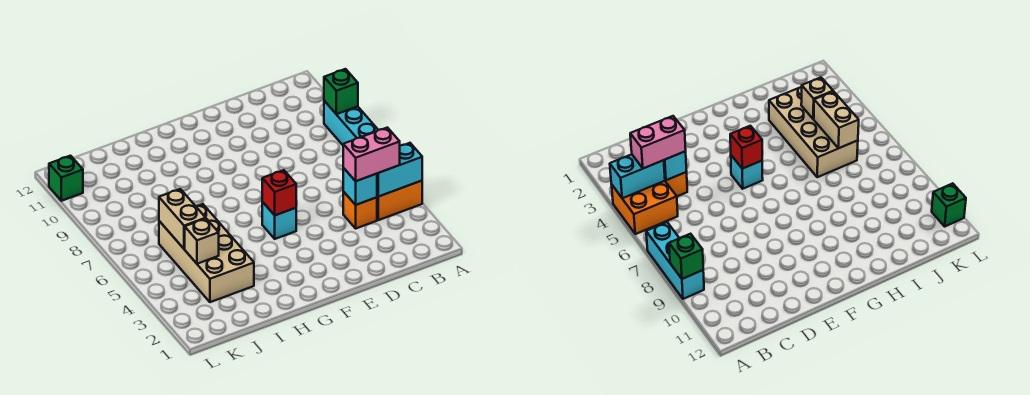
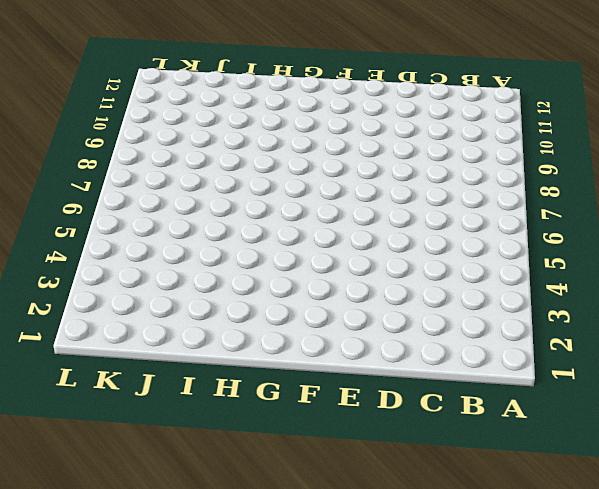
none -> orange 2x2 brick [377,181,422,220]
none -> cyan 1x3 brick [324,101,378,145]
none -> orange 1x1 brick [343,192,377,228]

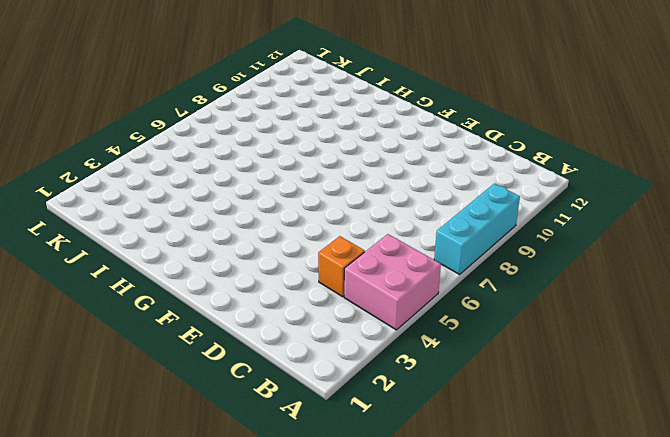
pink 2x2 brick [344,234,441,330] -> orange 2x2 brick [377,181,422,220]
none -> cyan 1x1 brick [262,202,296,239]
none -> tan 2x4 brick [159,204,254,302]
none -> green 1x1 brick [49,156,83,201]

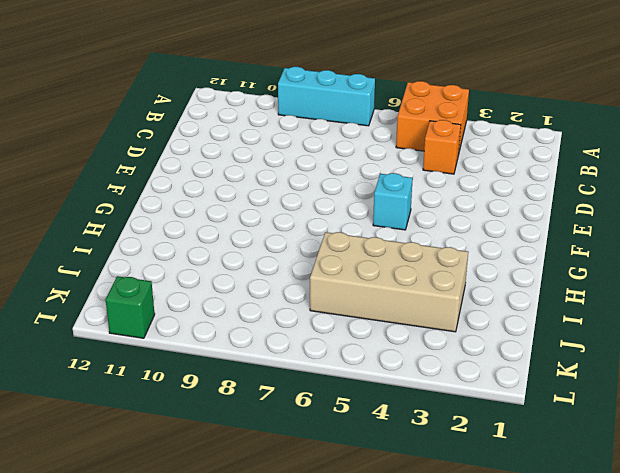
none -> cyan 1x2 brick [377,143,422,197]
none -> green 1x1 brick [324,69,358,114]
none -> cyan 1x1 brick [343,168,377,205]

